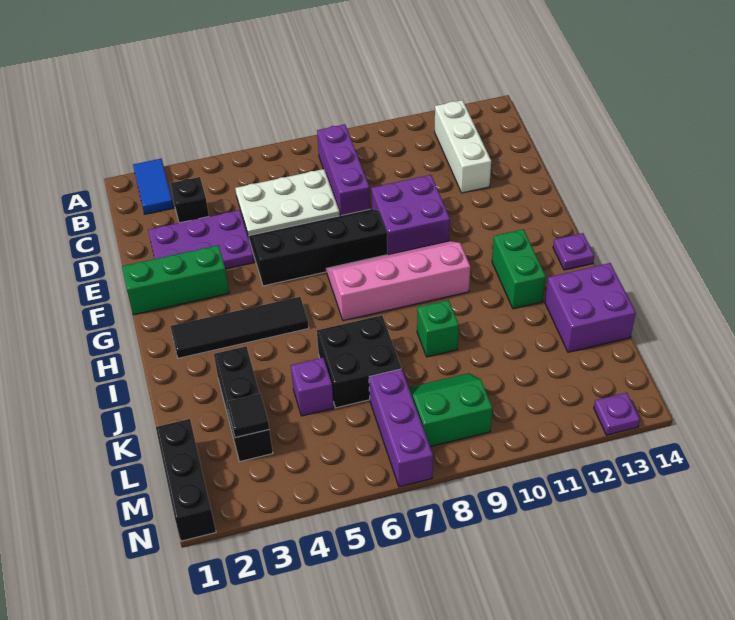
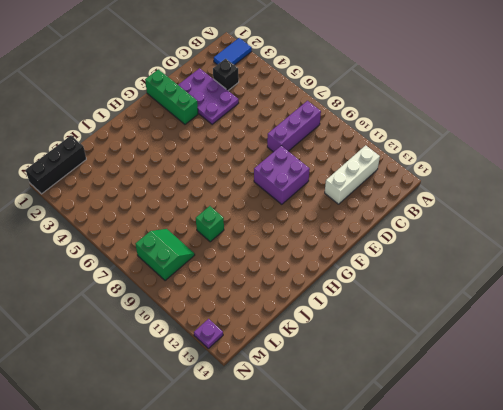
none -> white 2x3 plate [235,169,340,237]
none -> black 2x4 slope [249,209,387,286]
none -> pink 2x4 slope [326,241,470,321]

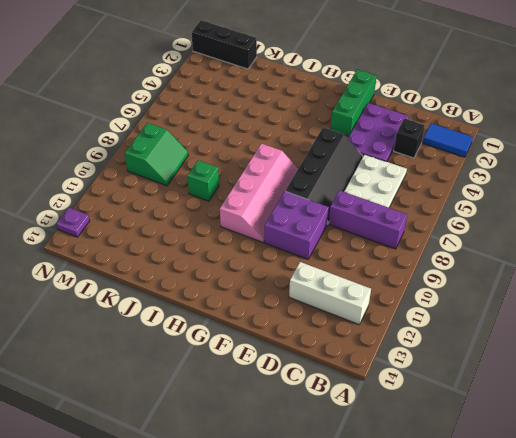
none -> black 1x4 tile [170,297,309,358]
none -> green 1x2 brick [492,229,546,309]
none -> purple 1x1 plate [553,233,594,270]

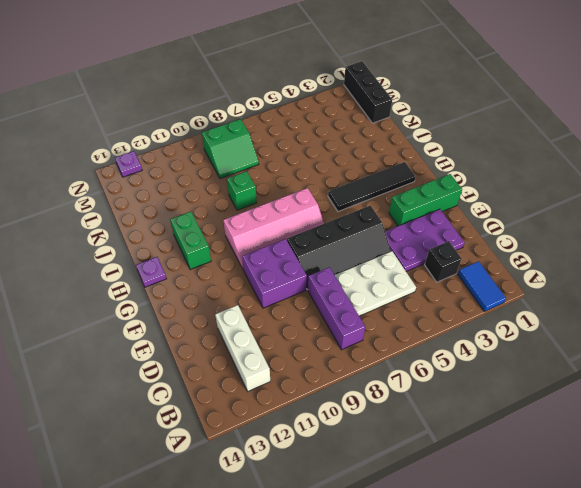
none -> black 1x3 brick [214,347,273,462]
none -> black 2x2 brick [317,315,401,408]
none -> purple 2x2 brick [545,263,636,352]

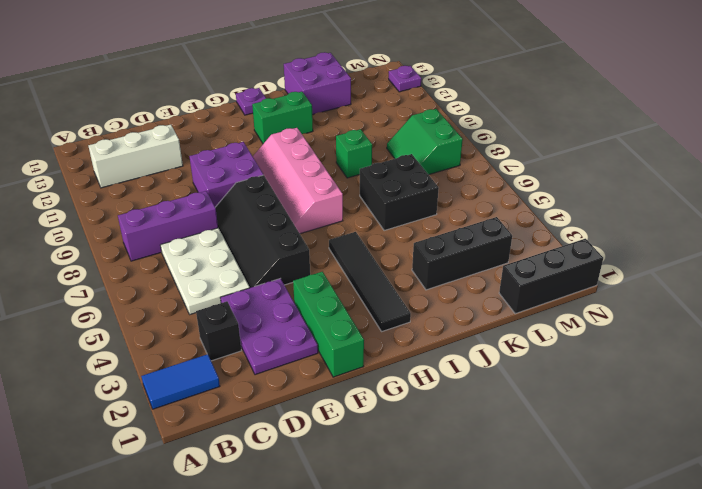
none -> purple 1x1 brick [291,358,334,416]
none -> purple 1x3 brick [369,369,433,487]
none -> black 1x1 tile [227,394,269,438]

